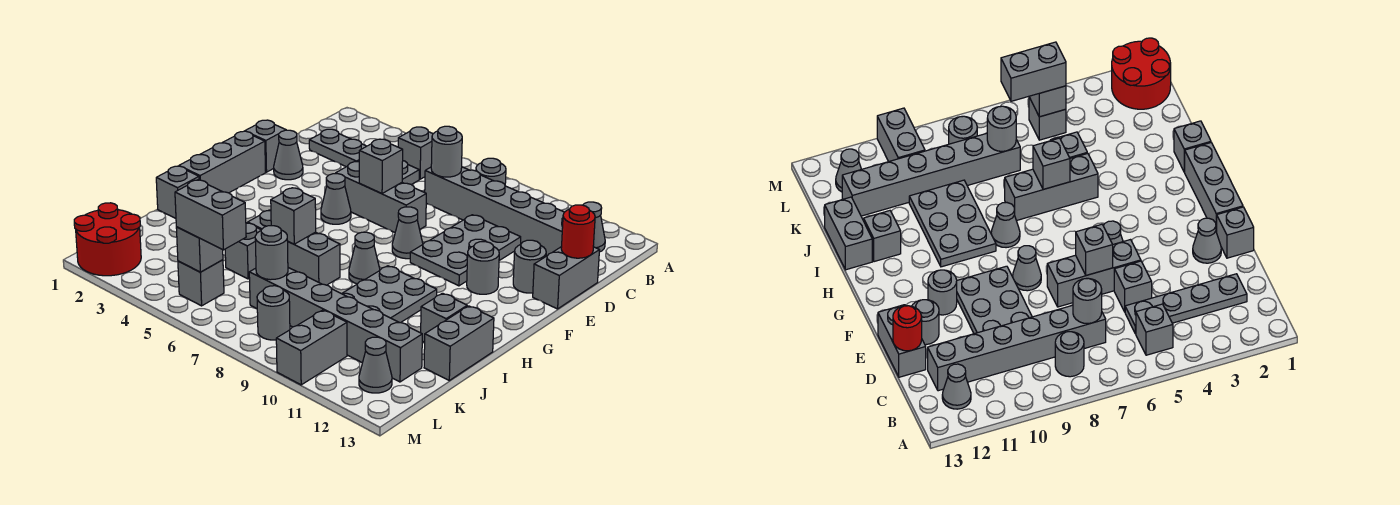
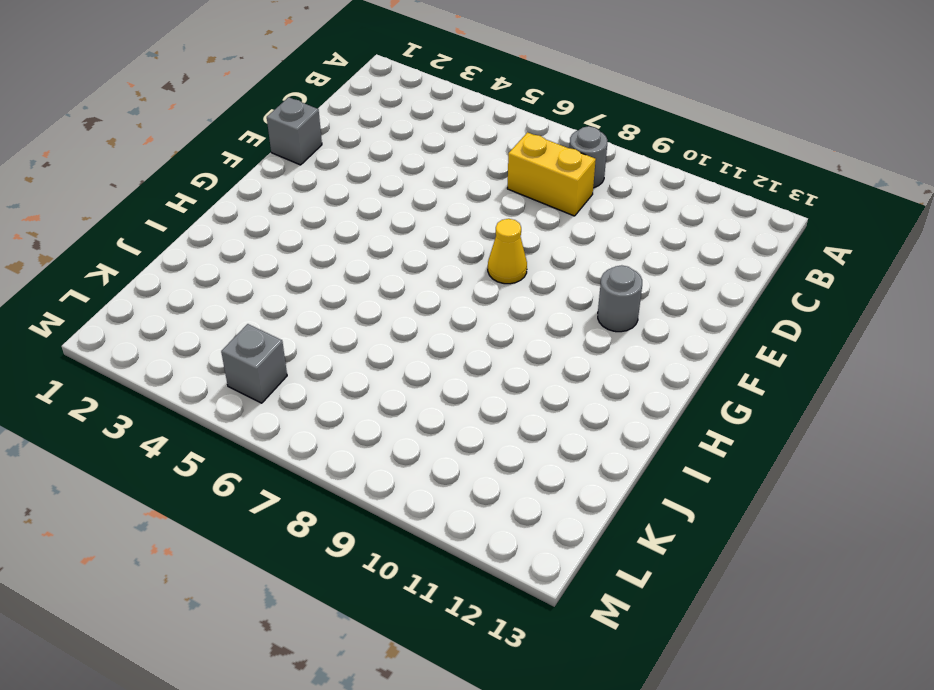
yellow 1x2 brick [507,132,596,216] -> grey 1x6 brick [425,167,564,256]
yellow 1x1 cone [488,219,527,284] -> grey 1x1 cone [392,207,423,259]
none -> grey 1x1 brick [398,127,433,179]
none -> grey 1x1 cone [583,202,605,252]
none -> grey 1x4 plate [309,129,419,185]
none -> grey 1x1 brick [1114,261,1152,312]

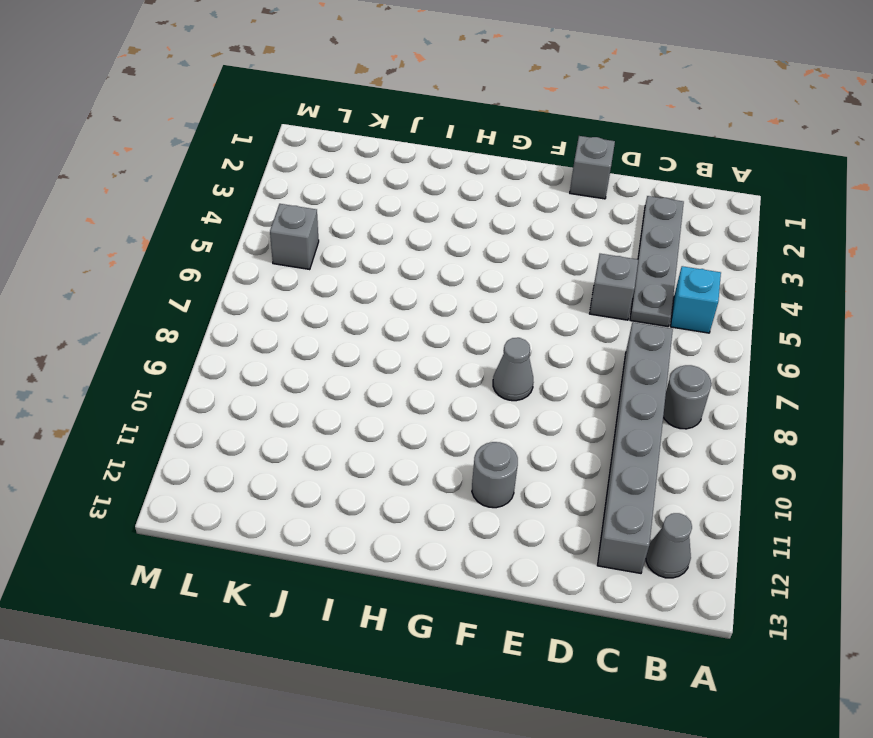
cyan 1x1 brick [671,266,721,333] -> grey 1x1 brick [398,127,433,179]
none -> grey 2x3 plate [410,215,521,286]
none -> grey 1x2 brick [533,247,599,309]
none -> grey 1x1 cone [274,130,303,180]
none -> grey 1x3 brick [336,162,426,232]

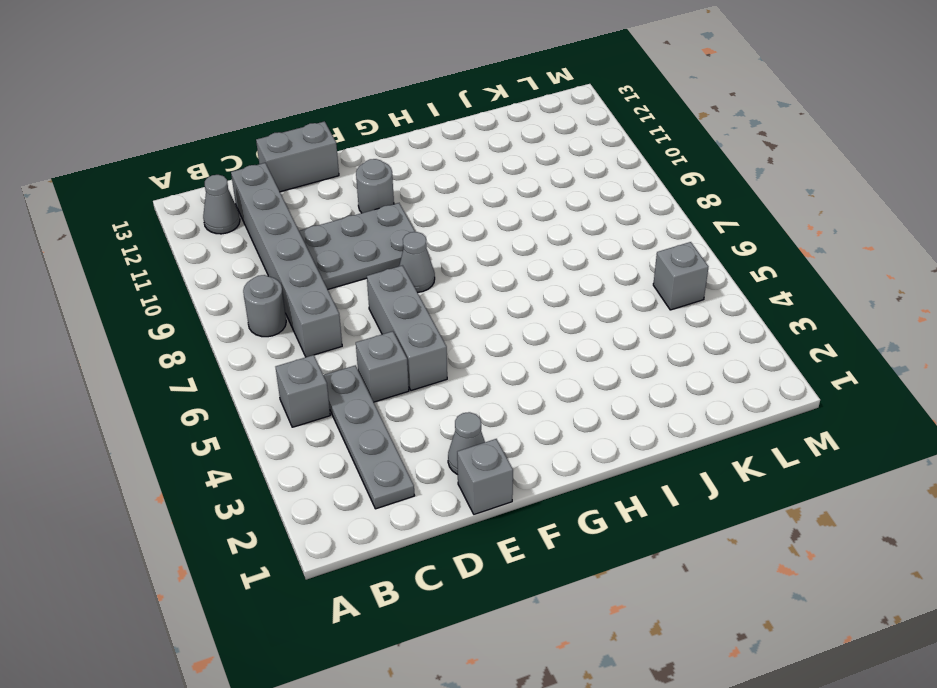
none -> grey 1x1 round brick [513,240,546,293]
none -> grey 1x3 brick [179,131,266,193]
none -> grey 1x1 cone [321,174,351,224]
none -> grey 1x1 cone [349,232,380,284]

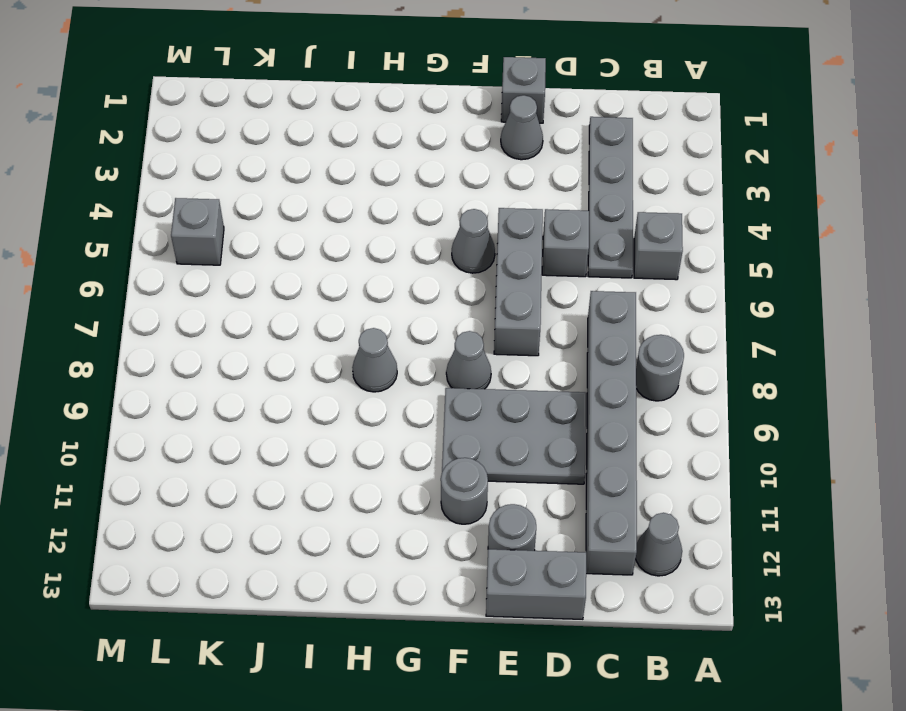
none -> grey 1x3 brick [179,131,266,193]
none -> grey 2x3 plate [342,266,437,323]
none -> grey 1x1 brick [156,166,199,218]
none -> grey 1x3 brick [248,210,340,285]

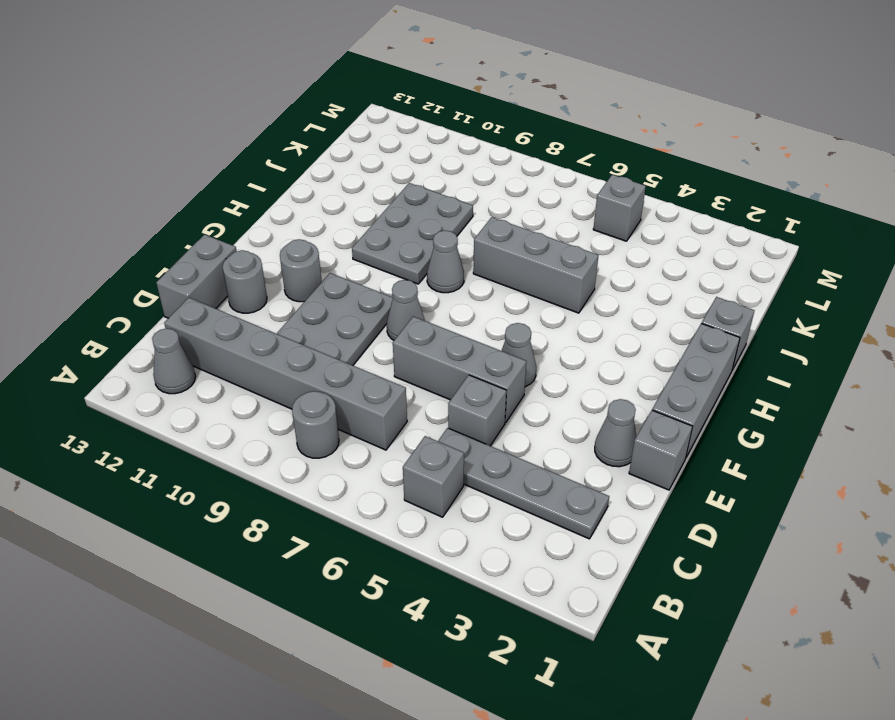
none -> grey 1x1 brick [421,293,467,342]
none -> grey 1x2 brick [424,306,494,380]
none -> grey 1x1 brick [225,223,261,279]
none -> grey 1x6 brick [249,268,422,382]

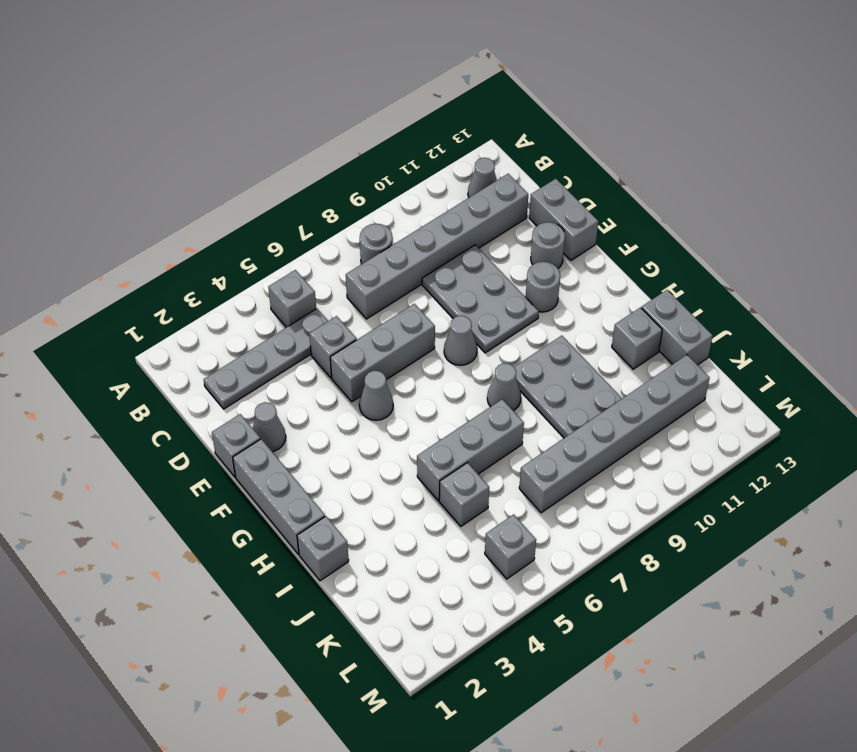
none -> red 2x2 round brick [74,203,141,276]
none -> grey 1x1 round brick [257,286,290,340]
none -> grey 1x2 brick [276,310,347,385]
none -> grey 1x1 cone [359,337,392,393]

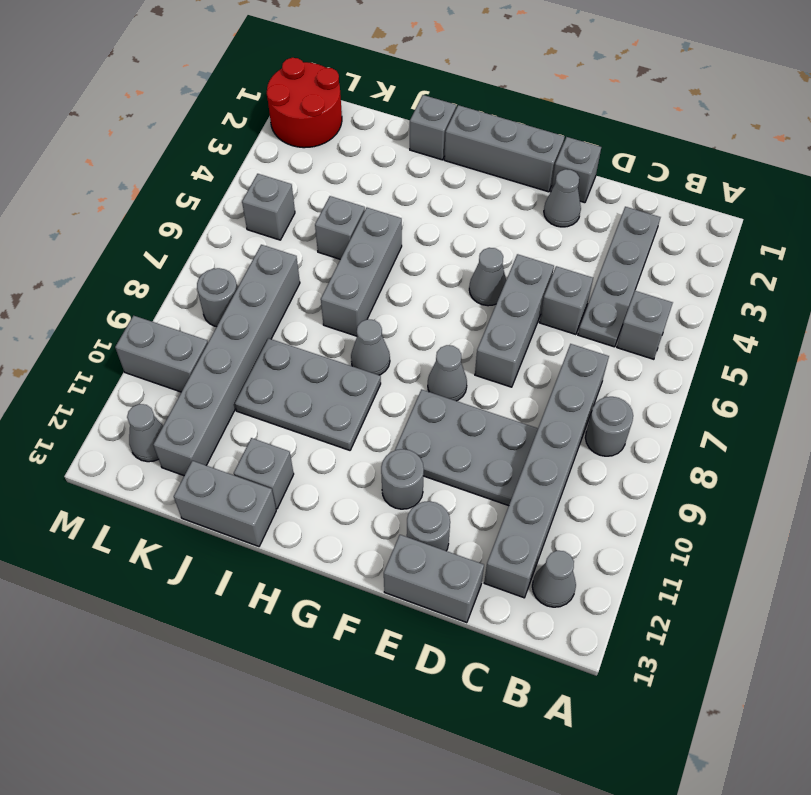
none -> grey 1x1 round brick [431,126,462,177]
none -> red 1x1 round brick [561,205,595,258]
none -> grey 1x1 brick [359,139,403,194]
none -> grey 1x1 brick [271,188,316,244]

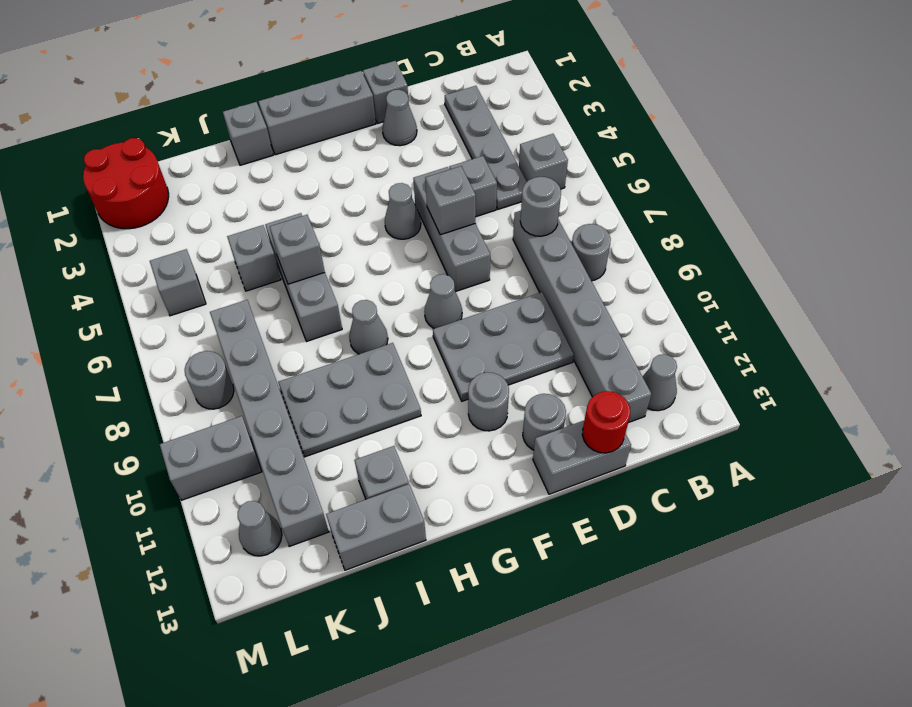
none -> grey 1x1 round brick [255,226,288,280]
none -> grey 1x1 brick [176,227,223,272]
none -> grey 1x2 brick [175,180,246,250]

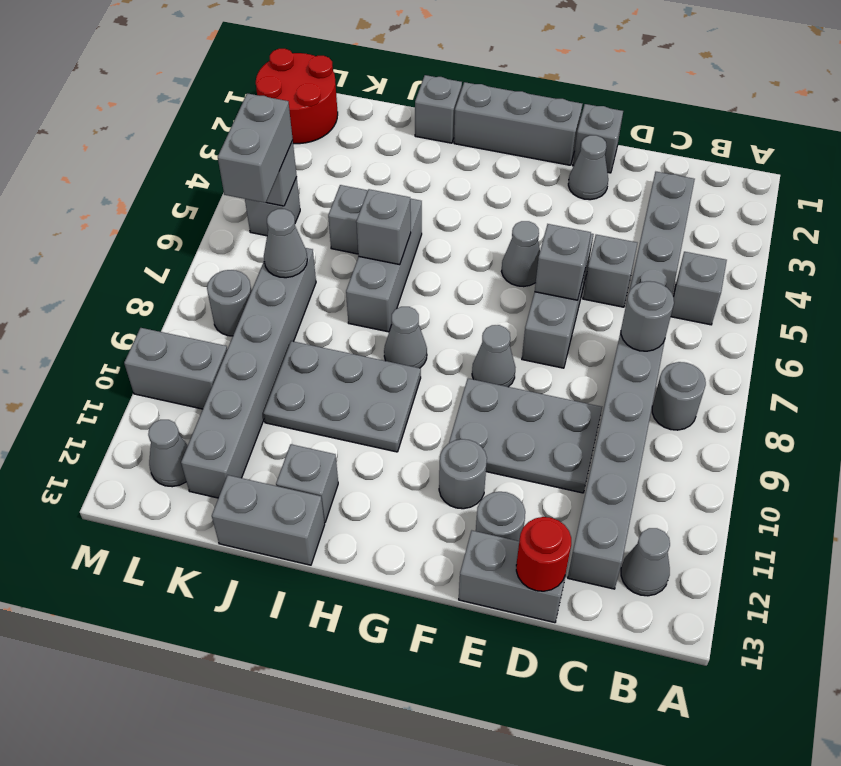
grey 1x1 cone [264,209,307,278] -> grey 1x1 round brick [255,226,288,280]

